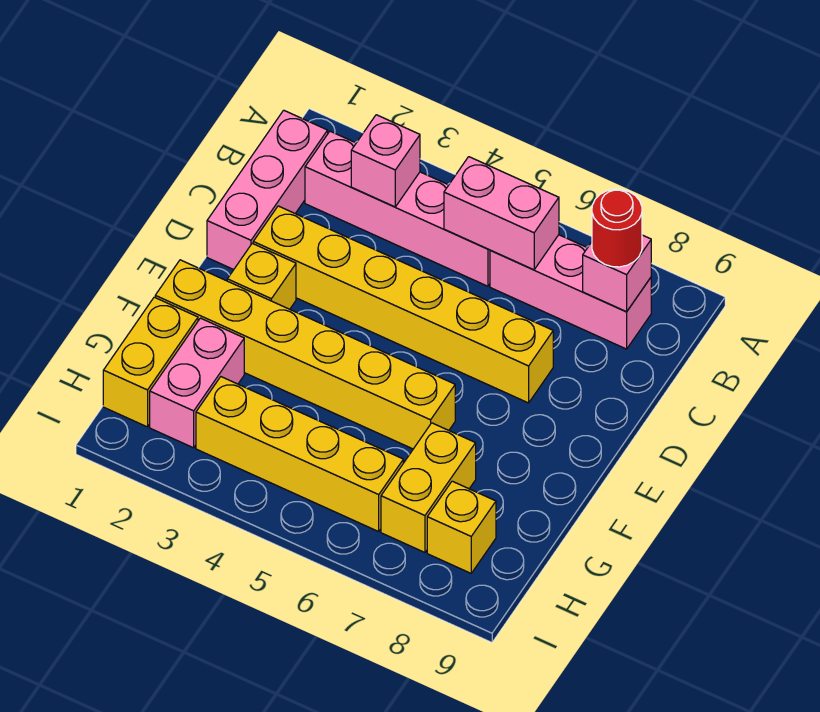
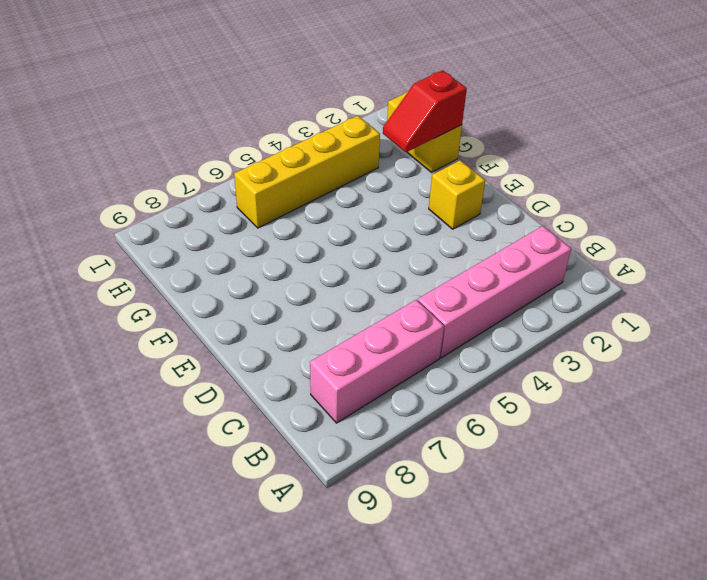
red 1x2 slope [383,70,467,152] -> none
none -> pink 1x3 brick [207,110,328,270]
none -> yellow 1x6 brick [253,206,553,403]
none -> yellow 1x6 brick [155,260,455,449]

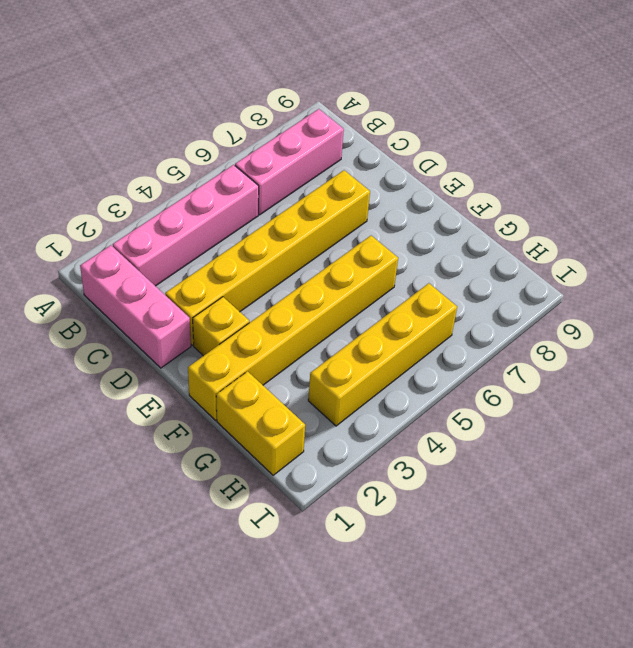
none -> pink 1x2 brick [150,318,244,448]
none -> yellow 1x2 brick [381,423,476,552]
none -> yellow 1x1 brick [427,481,496,573]

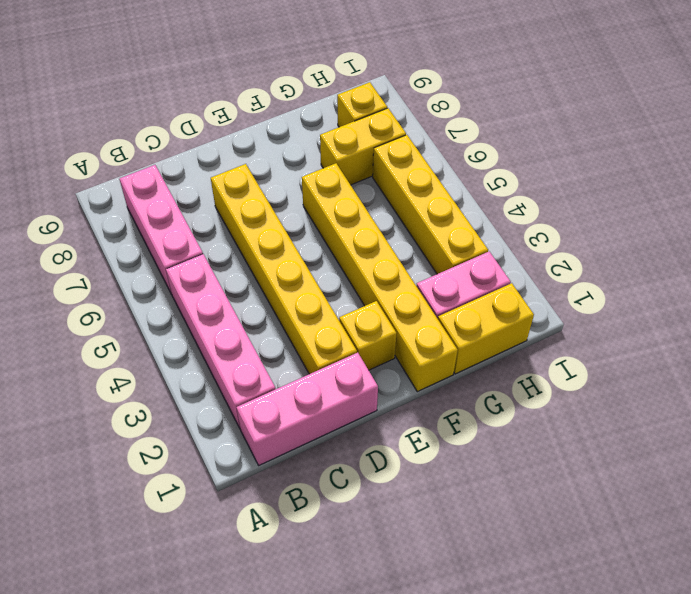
none -> pink 1x1 brick [351,115,420,207]
none -> pink 1x2 brick [444,157,559,270]
none -> pink 1x1 brick [583,235,651,312]

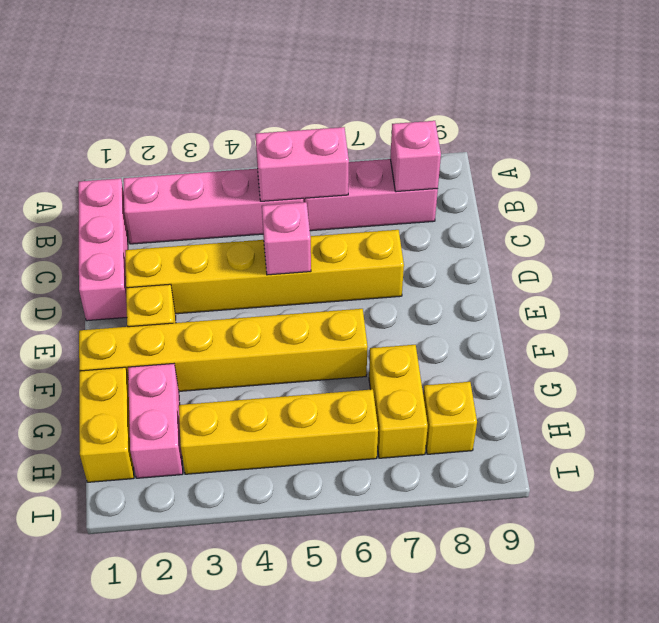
pink 1x1 brick [262,202,311,275] -> pink 1x1 brick moved to [351,115,420,207]
none -> red 1x1 round brick [592,189,642,267]

